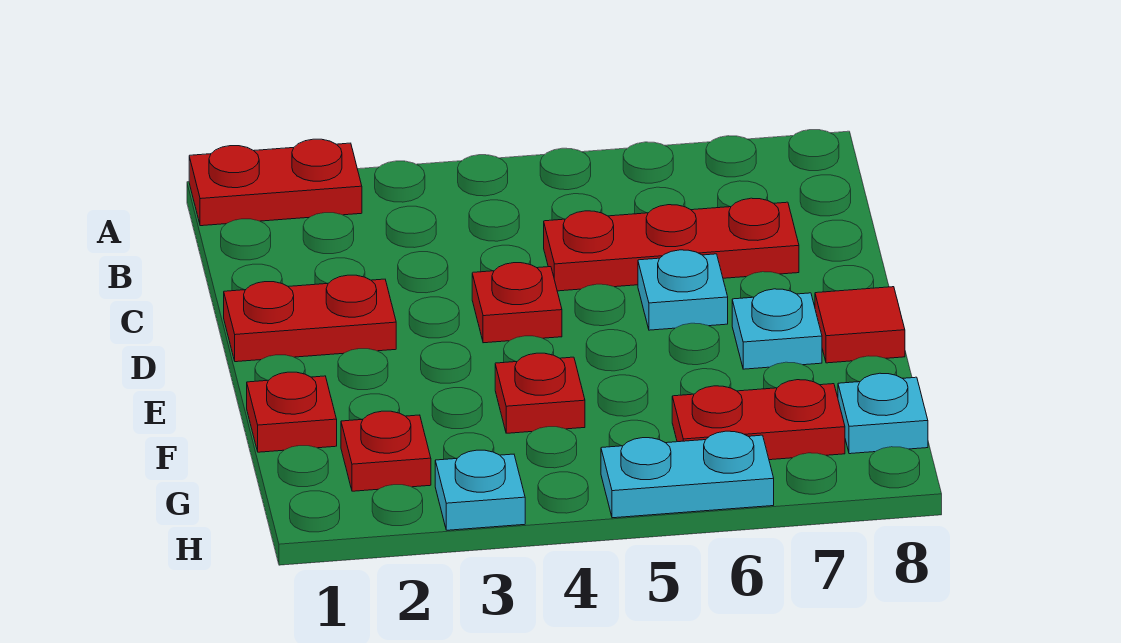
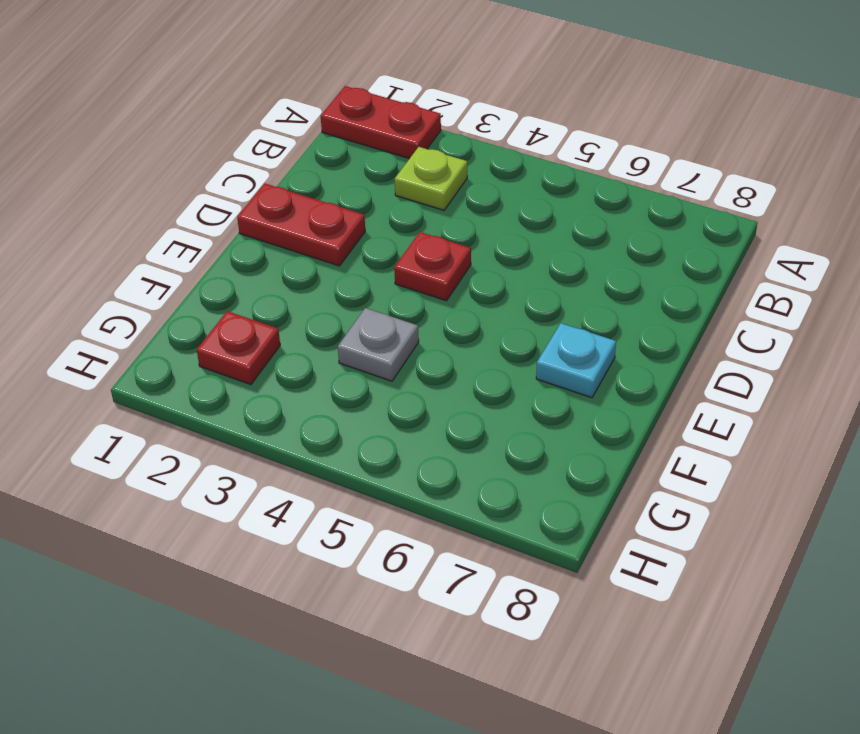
lime 1x1 plate [395,147,467,210] -> none
grey 1x1 plate [338,308,419,381] -> red 1x1 plate [495,353,585,433]
none -> red 1x3 plate [544,198,799,291]
none -> cyan 1x1 plate [638,250,728,330]
none -> red 1x1 tile [815,287,905,363]

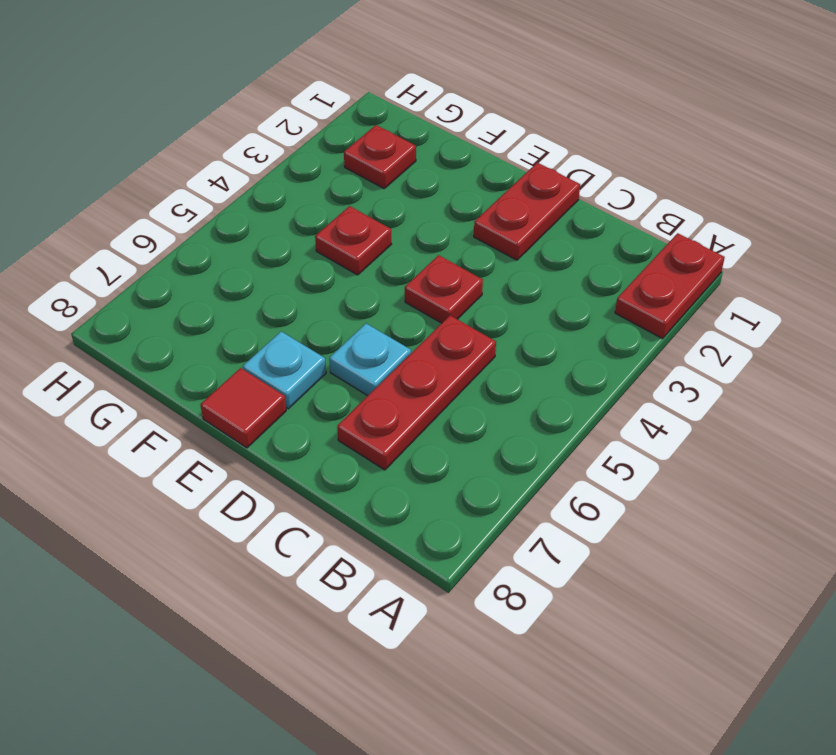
none -> red 1x1 plate [247,372,337,452]
none -> red 1x2 plate [672,380,845,460]
none -> cyan 1x1 plate [838,373,928,454]

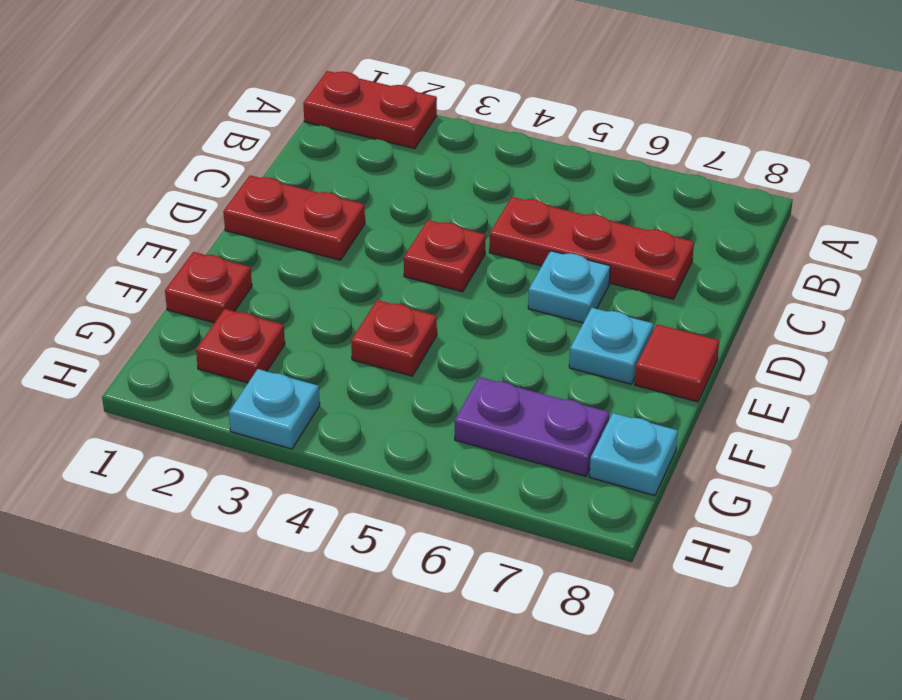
purple 1x2 plate [455,377,609,476] -> red 1x2 plate [672,380,845,460]
none -> cyan 1x2 plate [601,431,774,518]

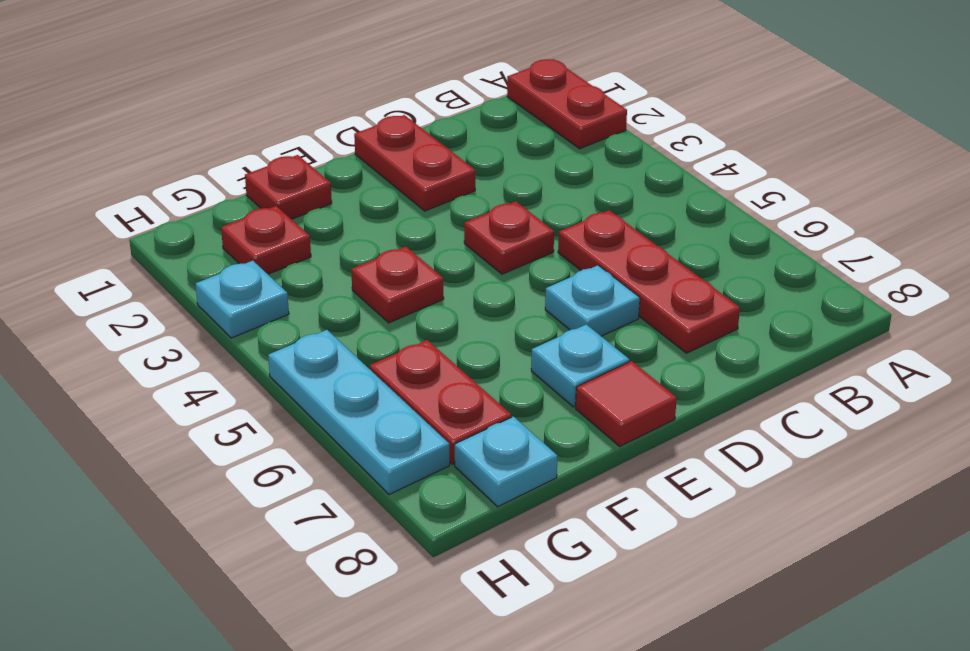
cyan 1x3 plate [268,330,450,494] -> cyan 1x2 plate [601,431,774,518]

